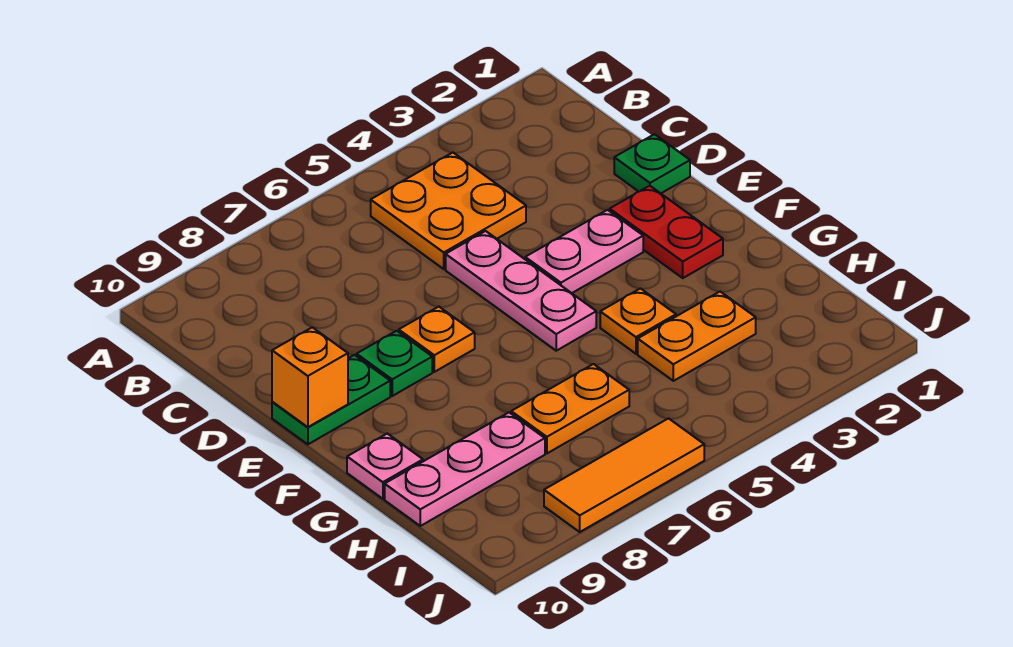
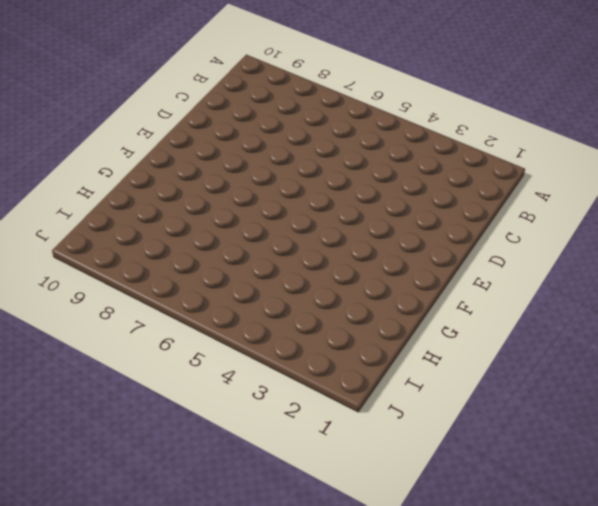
none -> orange 2x2 plate [371,153,526,269]
none -> green 1x1 plate [614,134,690,193]
none -> pink 1x3 plate [446,231,596,351]

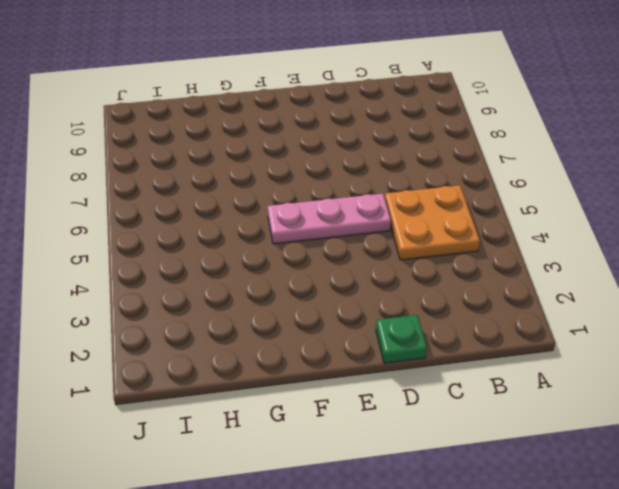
none -> red 1x2 plate [610,186,723,278]
none -> pink 1x2 plate [525,210,643,293]
none -> orange 1x1 plate [399,307,475,372]

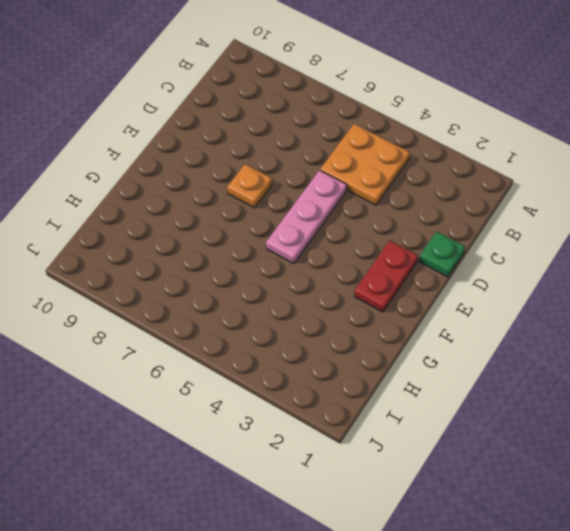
none -> pink 1x2 plate [525,210,643,293]
none -> green 1x1 plate [357,331,432,396]
none -> green 1x2 plate [272,355,390,444]

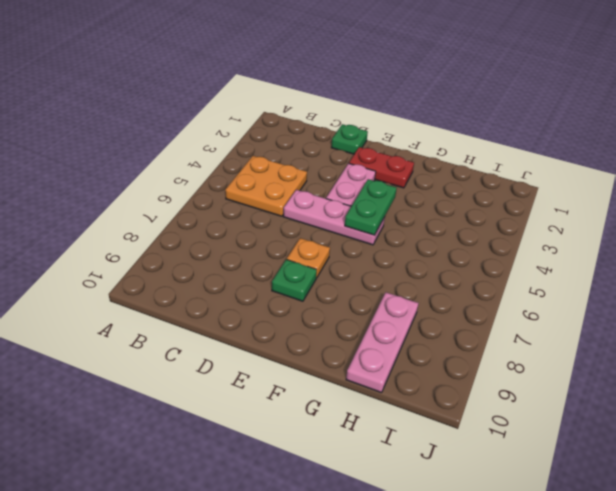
green 1x2 plate [345,179,397,235] -> green 1x2 plate moved to [272,355,390,444]
none -> orange 1x1 plate [600,288,676,354]
none -> pink 1x1 plate [347,434,423,499]
none -> orange 1x2 plate [638,292,756,381]

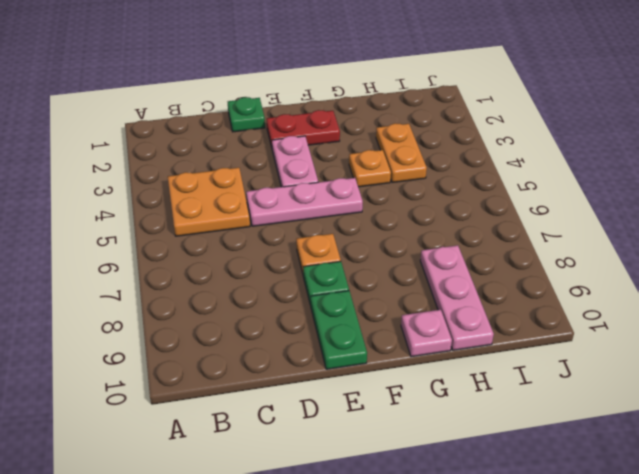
none -> orange 1x2 plate [511,364,629,453]
none -> orange 1x3 tile [544,418,704,532]
none -> orange 1x1 brick [272,327,348,427]

